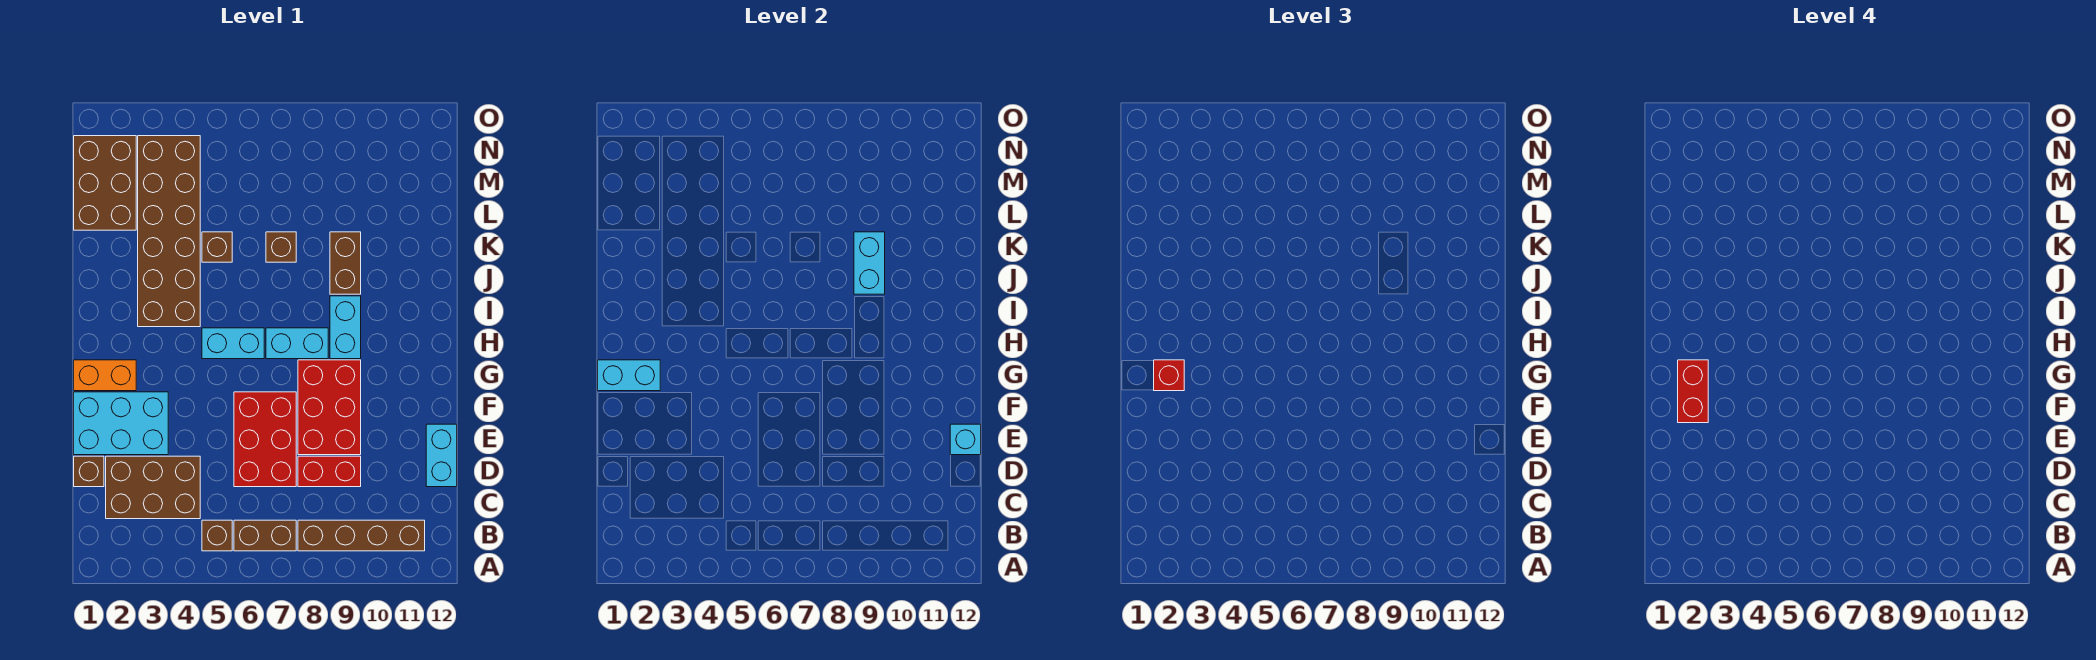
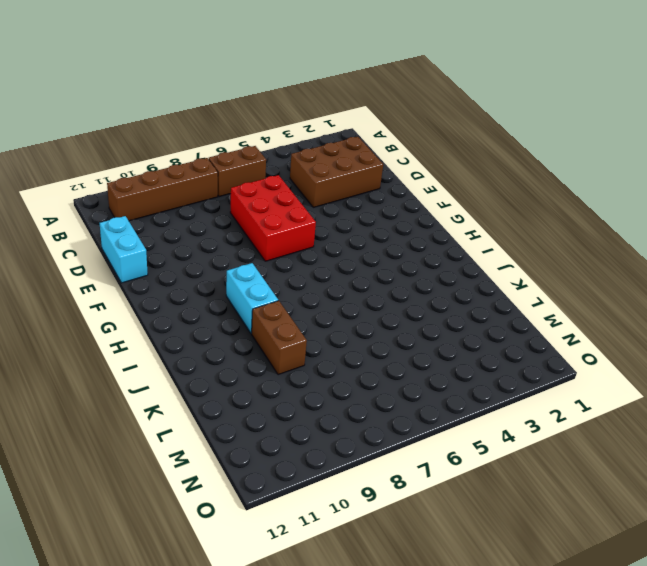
none -> brown 1x1 brick [202,520,232,551]
none -> brown 1x1 brick [74,456,104,487]
none -> red 1x2 brick [298,456,361,487]

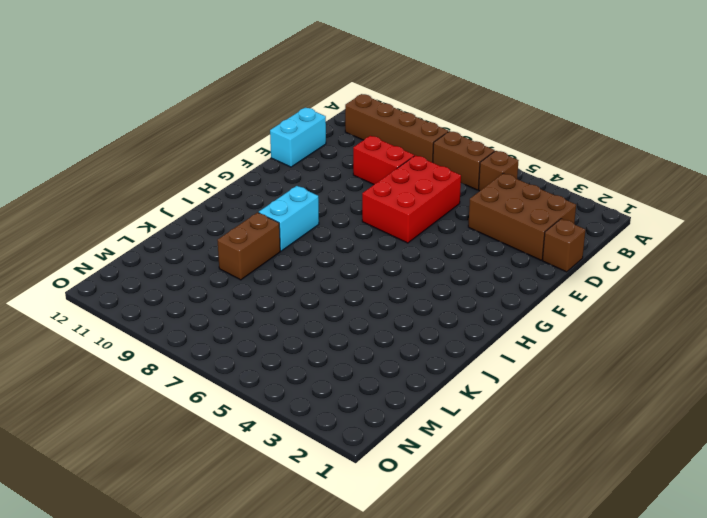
none -> cyan 2x3 brick [74,392,168,455]
none -> red 2x3 brick [298,360,361,455]
none -> orange 1x2 brick [74,360,136,391]

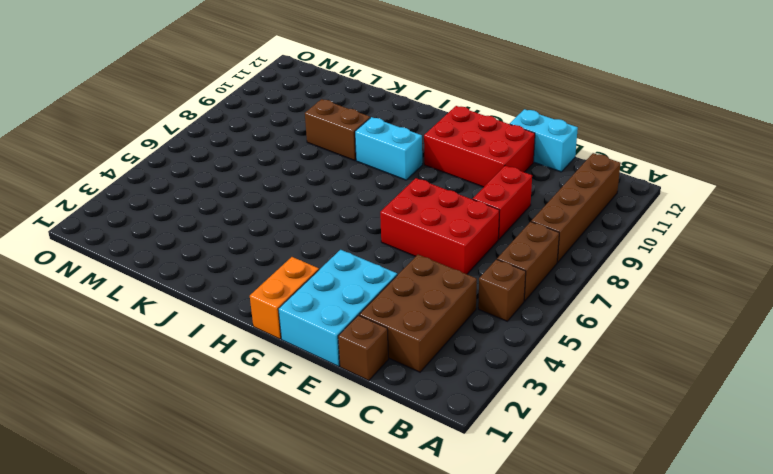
red 2x3 brick [424,106,535,187] -> red 2x3 brick moved to [298,360,361,455]
none -> cyan 1x2 brick [202,328,264,359]
none -> cyan 1x2 brick [266,328,328,359]
none -> brown 2x6 brick [138,136,200,327]

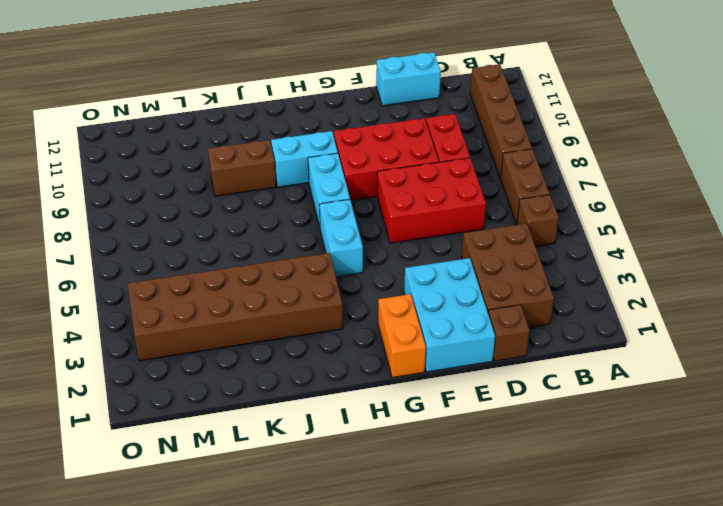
none -> brown 1x1 brick [202,232,232,262]
none -> brown 1x1 brick [266,232,296,262]
none -> brown 2x3 brick [74,136,136,230]

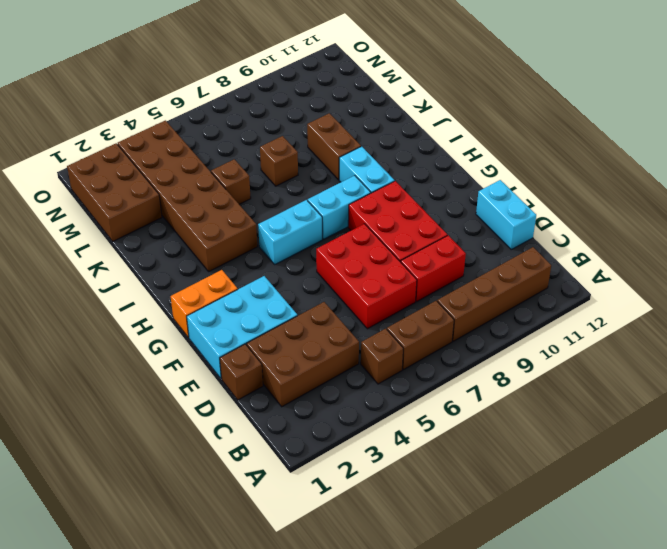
none -> cyan 1x1 brick [950,424,981,455]
none -> cyan 1x2 brick [598,360,660,391]
none -> cyan 1x2 brick [854,232,885,294]

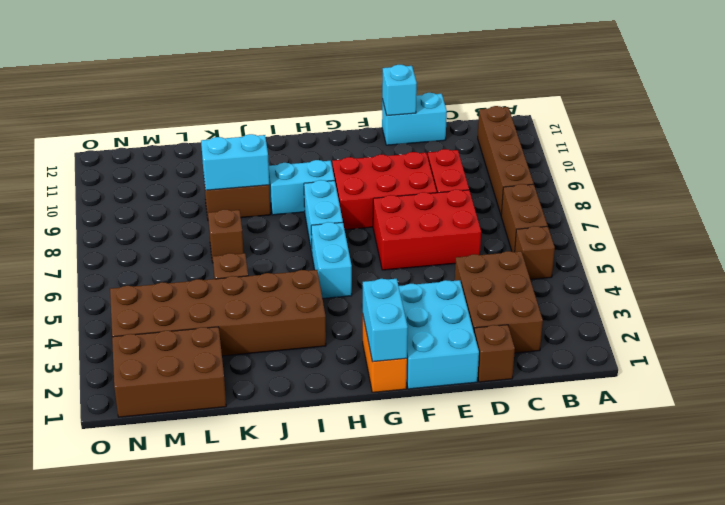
none -> red 1x1 brick [1154,360,1184,391]
none -> red 1x2 brick [1678,360,1708,423]

